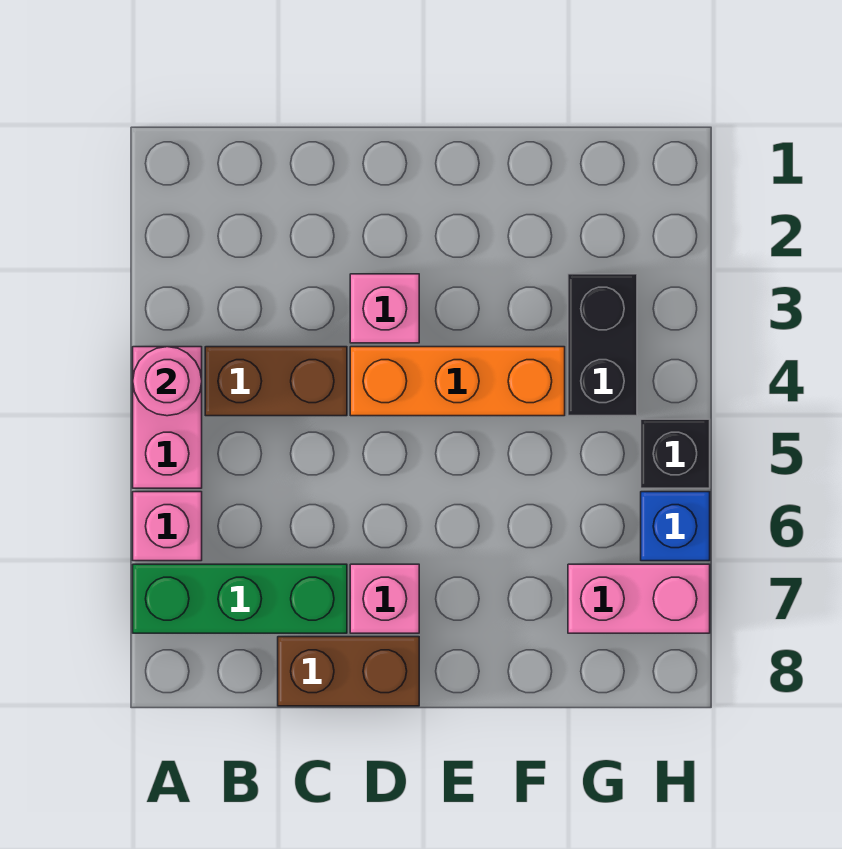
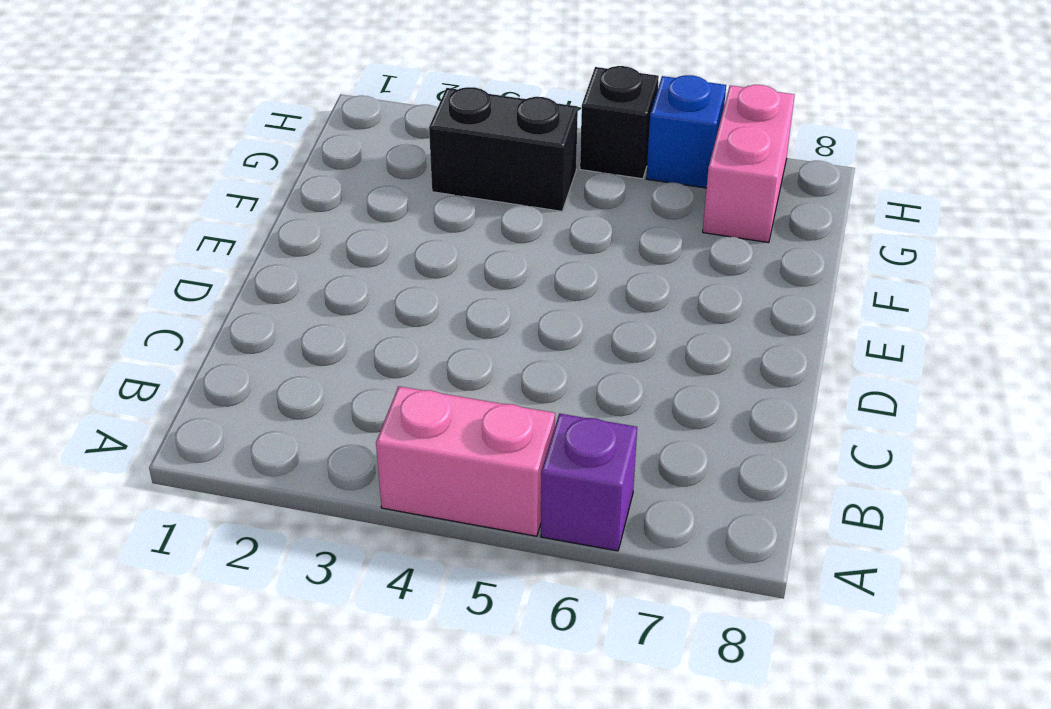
purple 1x1 brick [541,414,637,551] -> pink 1x1 brick [133,492,202,561]
none -> green 1x3 brick [133,564,347,633]
none -> brown 1x2 brick [205,347,347,416]
none -> brown 1x2 brick [278,637,419,706]

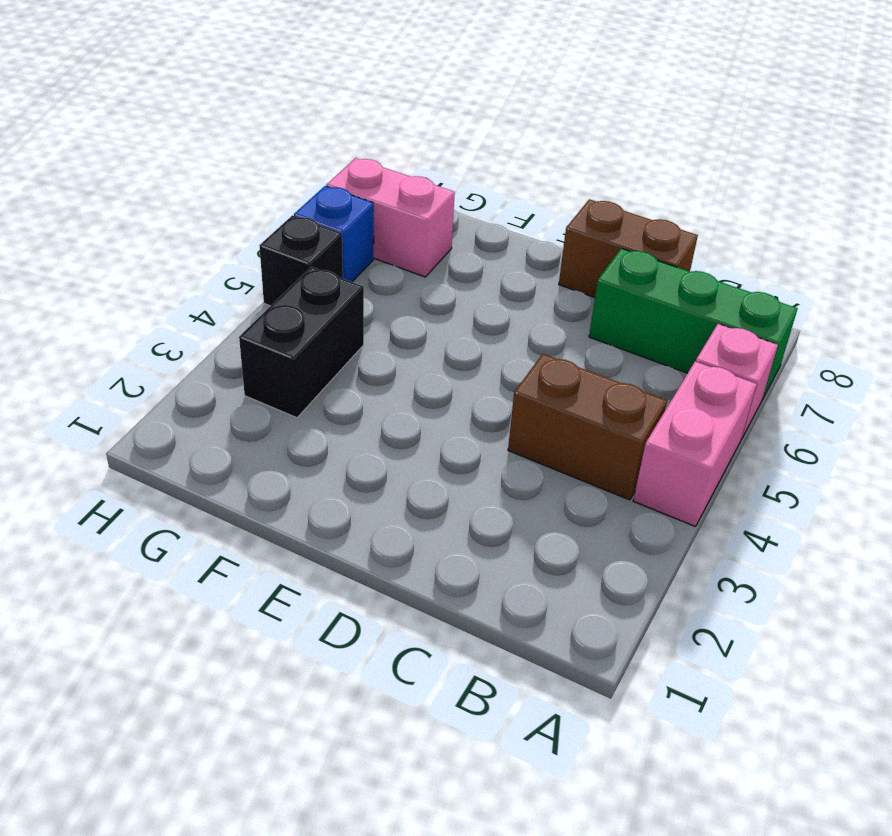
none -> pink 1x1 brick [350,274,419,343]
none -> orange 1x3 brick [350,347,565,416]
none -> pink 1x1 brick [350,564,419,633]

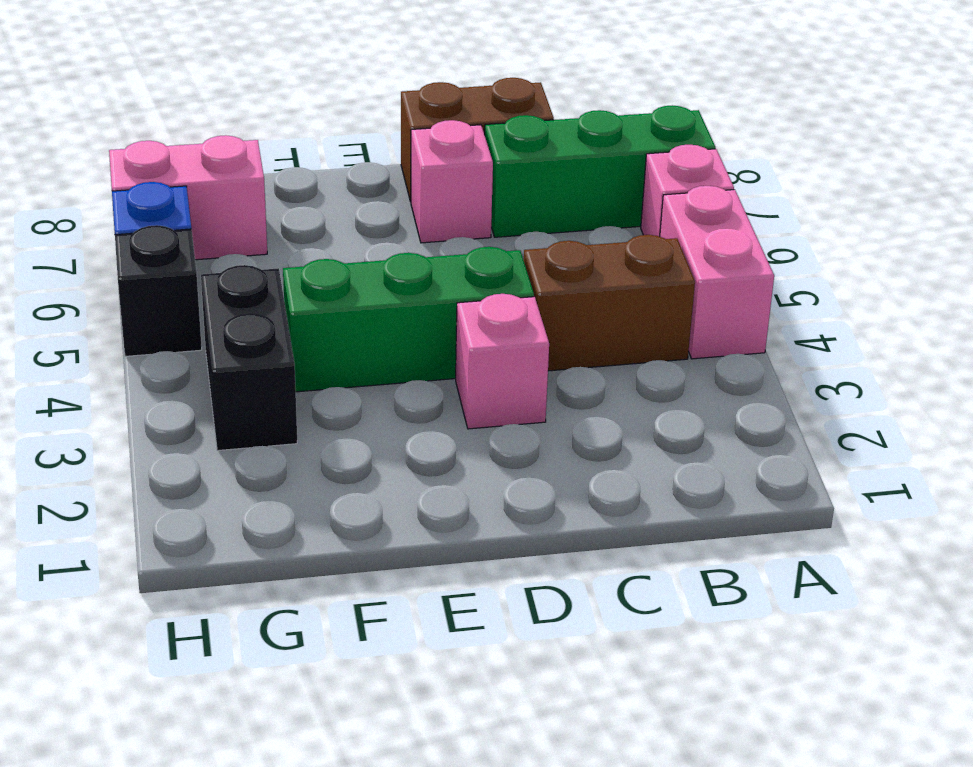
green 1x3 brick [283,247,534,392] -> orange 1x3 brick [350,347,565,416]
none -> pink 1x1 round brick [133,347,202,416]

